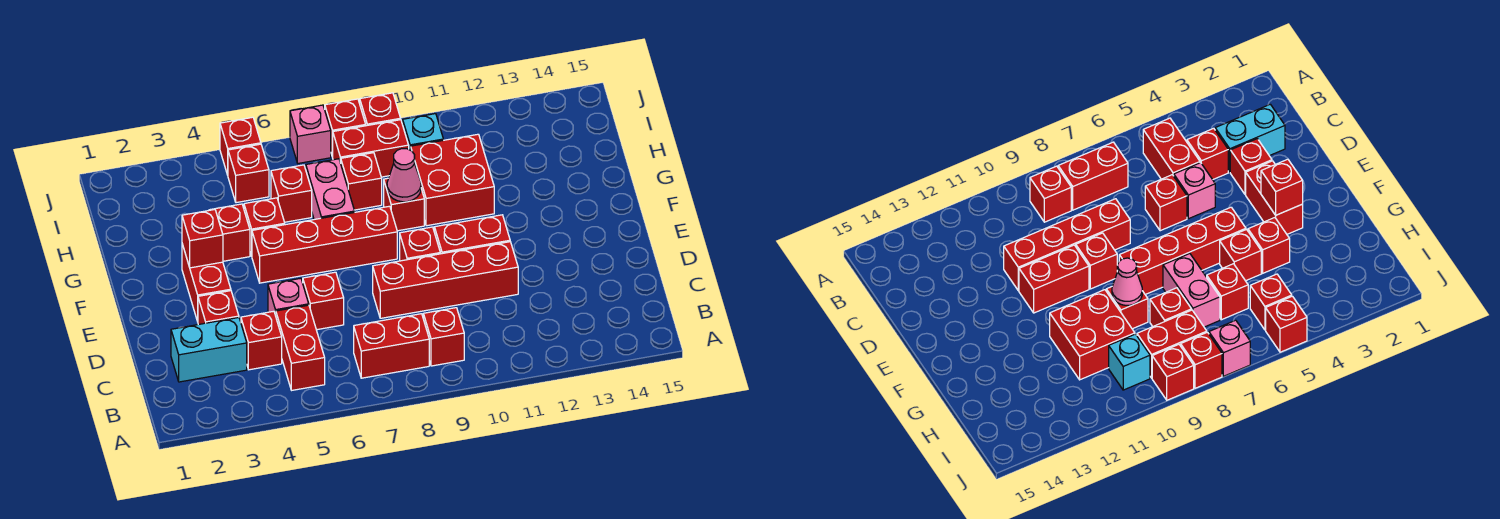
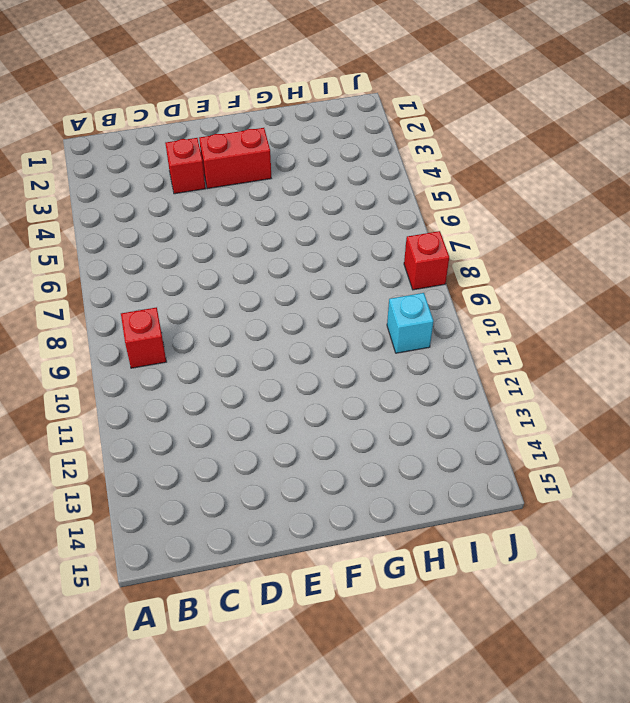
none -> red 1x2 brick [276,305,325,390]
none -> red 1x2 brick [354,314,429,378]
none -> cyan 1x2 brick [171,318,247,382]

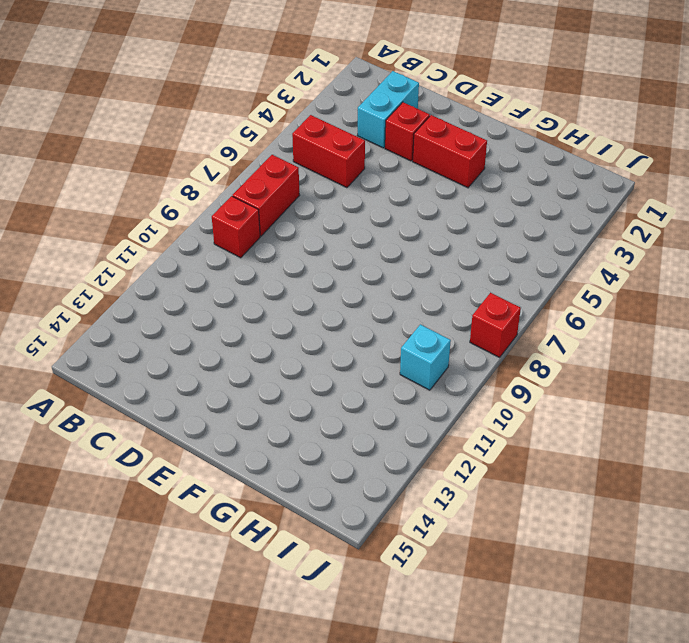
none -> red 1x1 brick [241,311,282,370]
none -> pink 1x1 brick [268,278,309,316]
none -> red 1x1 brick [303,272,344,330]

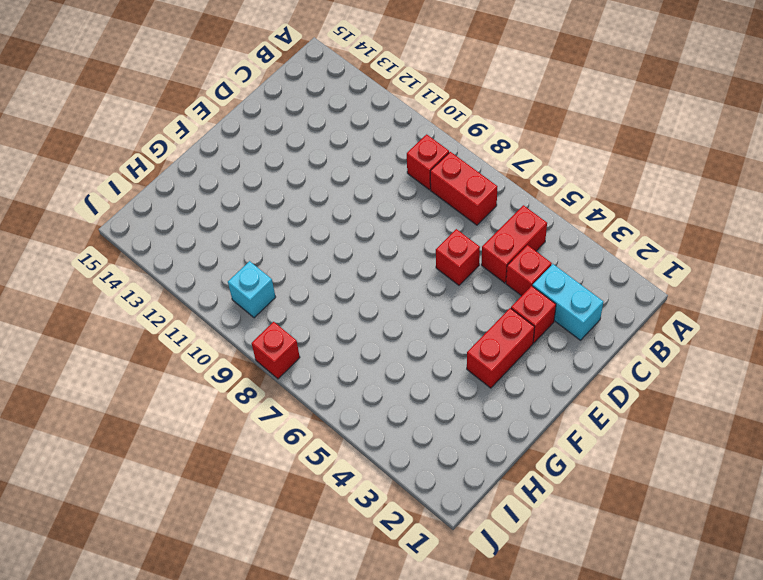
none -> pink 1x1 brick [268,278,309,316]
none -> red 1x4 brick [373,242,518,318]
none -> red 1x1 brick [400,227,440,261]

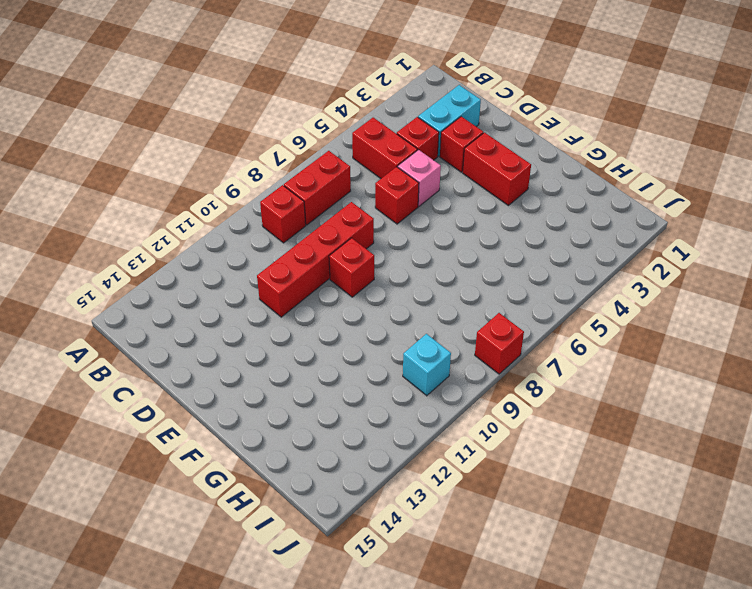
none -> red 1x2 brick [434,215,510,254]
none -> red 1x4 brick [252,206,397,283]
none -> red 1x1 brick [210,204,250,261]

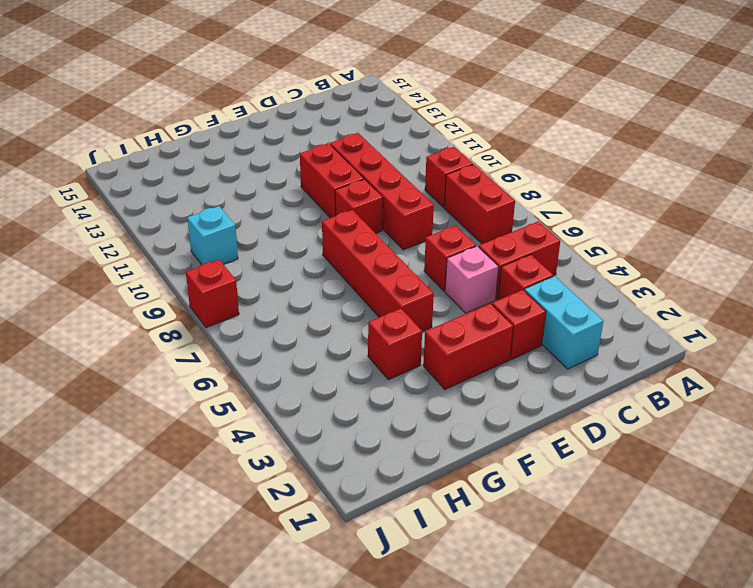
none -> red 1x1 brick [244,198,285,256]
none -> pink 1x2 brick [306,159,355,219]
none -> red 1x1 brick [384,178,424,231]

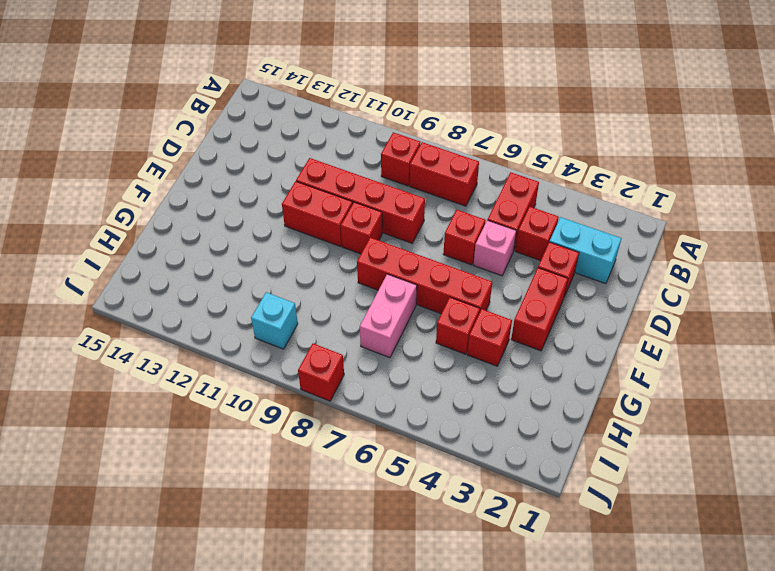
none -> red 1x1 brick [384,178,424,231]
none -> red 2x2 brick [411,134,494,226]
none -> red 1x1 brick [271,165,312,222]

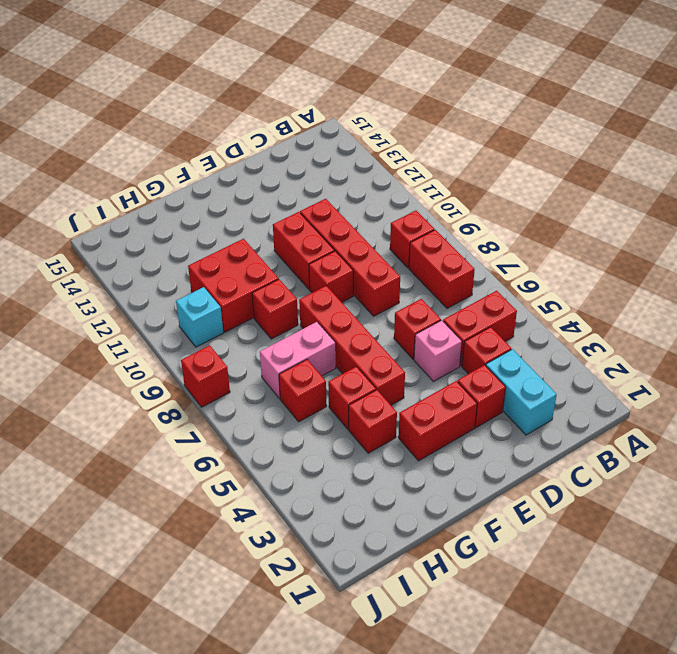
none -> red 1x1 brick [341,153,382,210]
none -> red 1x1 brick [228,144,269,203]
none -> red 1x2 brick [333,120,409,177]

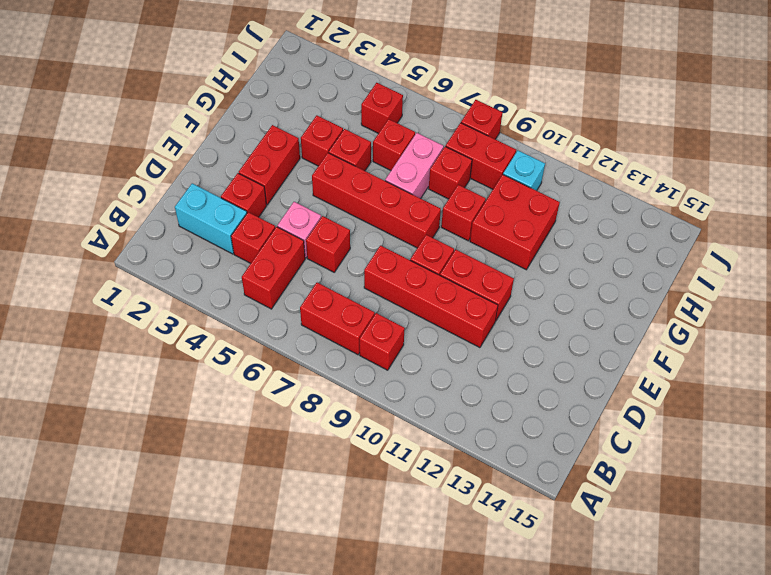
none -> red 1x1 brick [220,117,261,175]
none -> pink 1x1 brick [290,105,331,163]
none -> red 1x1 brick [360,93,401,126]

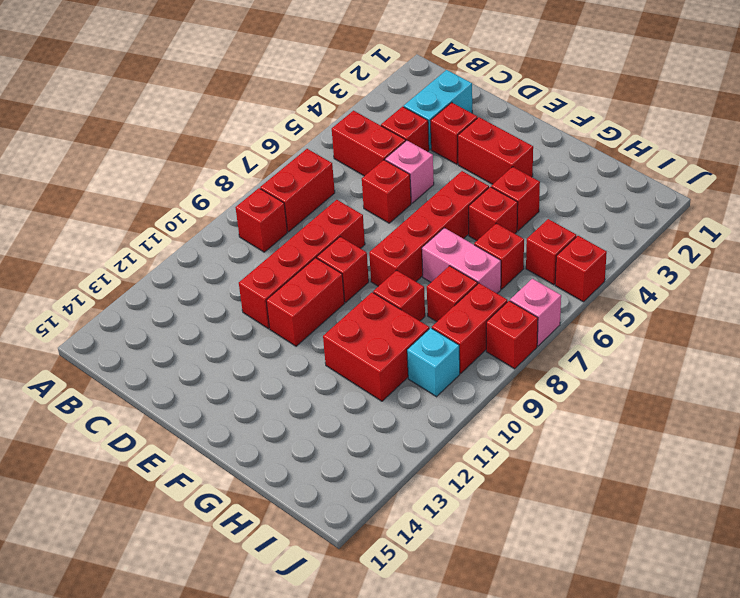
none -> red 1x1 brick [360,93,401,126]
none -> red 1x1 brick [182,210,223,268]
none -> pink 1x1 cone [387,149,421,202]

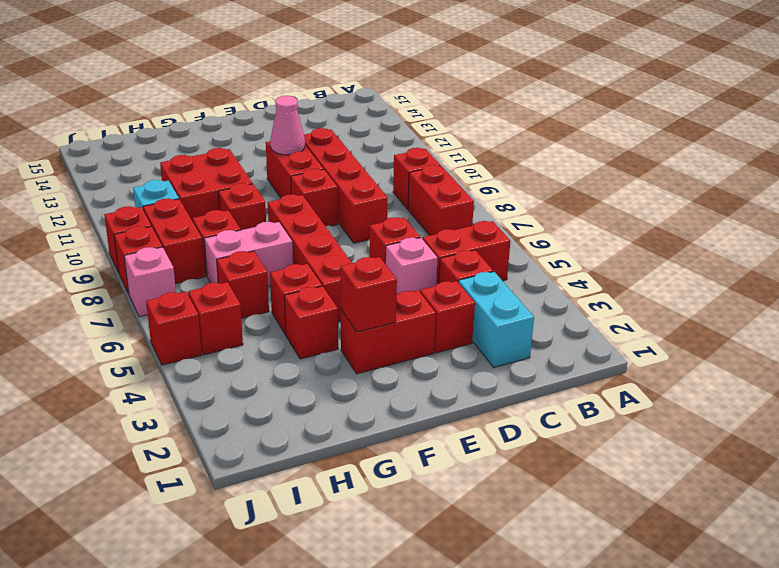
pink 1x1 cone [270,96,305,155] -> pink 1x1 cone moved to [387,149,421,202]

